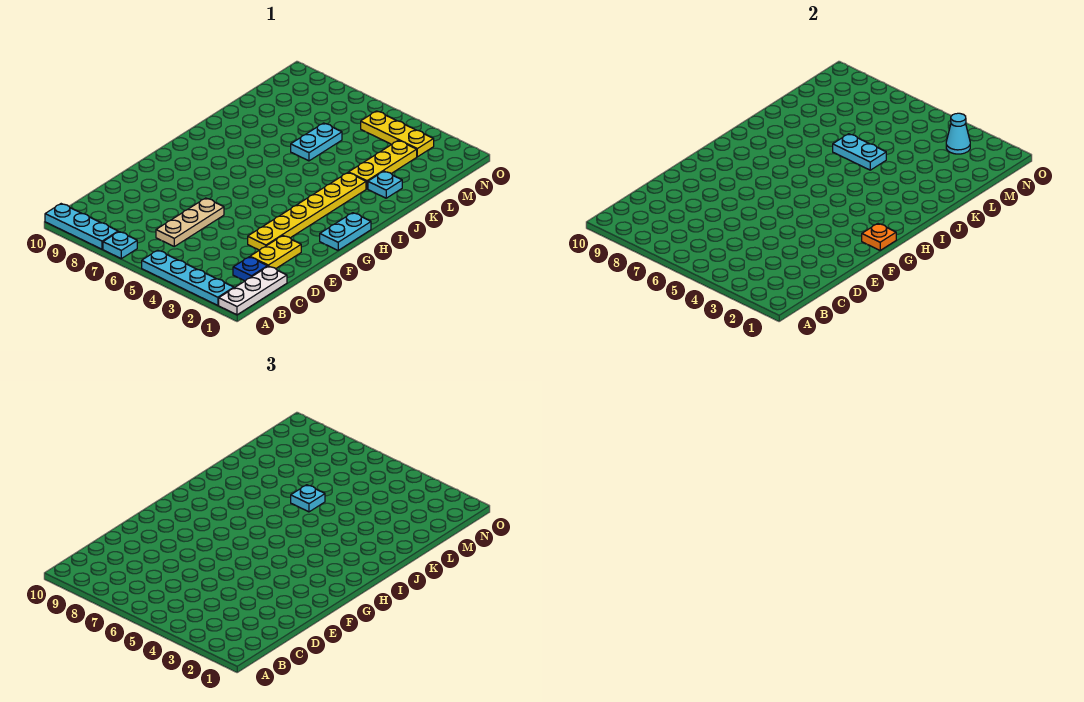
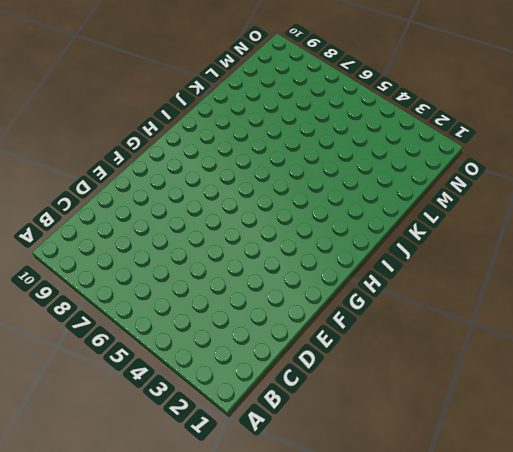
none -> white 1x3 plate [219,266,287,315]
none -> cyan 1x4 plate [142,250,234,305]
none -> cyan 1x1 plate [103,232,137,259]

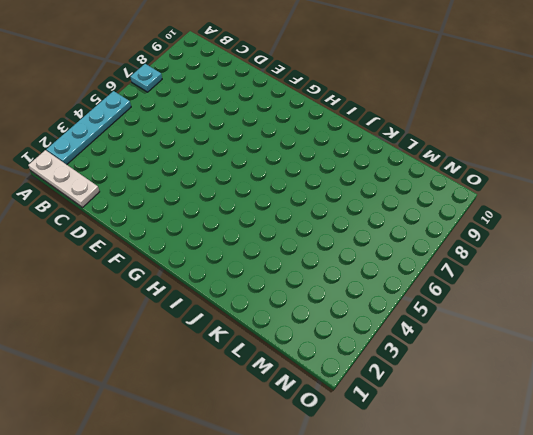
none -> cyan 1x3 plate [45,204,118,249]
none -> blue 1x1 plate [233,257,268,281]
none -> tan 1x3 plate [156,198,224,246]

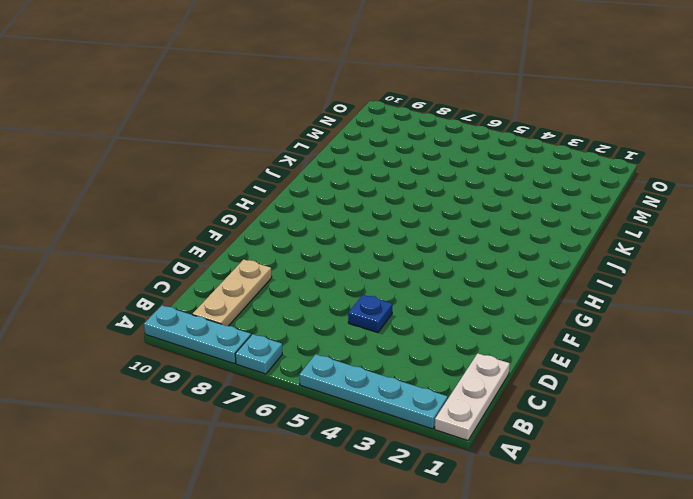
tan 1x3 plate [192,259,272,326] -> tan 1x3 plate moved to [156,198,224,246]
blue 1x1 plate [348,295,392,332] -> blue 1x1 plate moved to [233,257,268,281]
none -> yellow 1x2 plate [250,236,301,269]
none -> yellow 1x6 plate [248,173,366,250]
none -> cyan 1x2 plate [320,213,371,250]

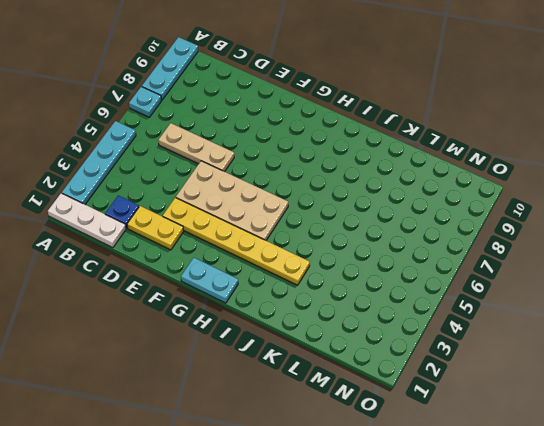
tan 2x4 plate [176,161,288,240] -> none
none -> cyan 1x1 plate [368,171,402,198]
none -> yellow 1x3 plate [349,140,417,189]
none -> cyan 1x2 plate [291,123,342,161]

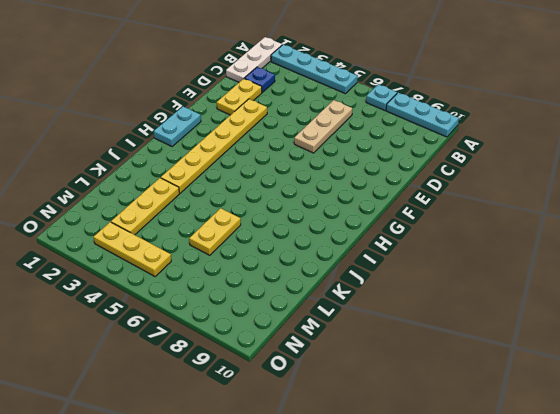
yellow 1x2 plate [189,208,241,255] -> cyan 1x2 plate [291,123,342,161]
none -> cyan 1x1 plate [368,171,402,198]
none -> orange 1x1 plate [862,224,896,250]
none -> cyan 1x2 plate [833,134,886,170]

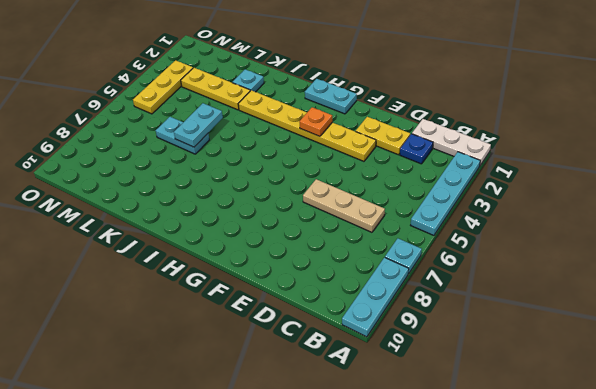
orange 1x1 plate [299,107,332,136] -> orange 1x1 plate moved to [862,224,896,250]
none -> cyan 1x1 cone [946,113,970,154]
none -> cyan 1x1 plate [291,485,325,512]

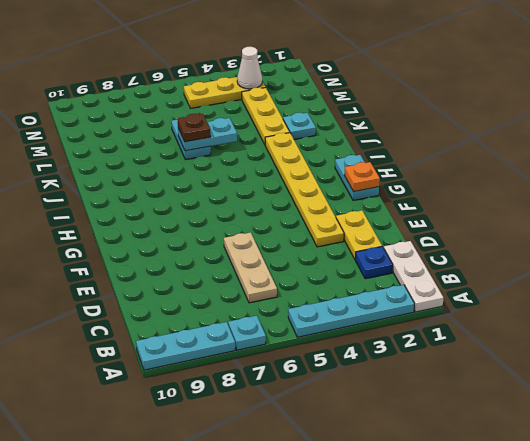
brown 1x1 plate [178,114,210,142] -> cyan 1x1 plate [291,485,325,512]
white 1x1 cone [237,47,262,89] -> cyan 1x1 cone [946,113,970,154]

